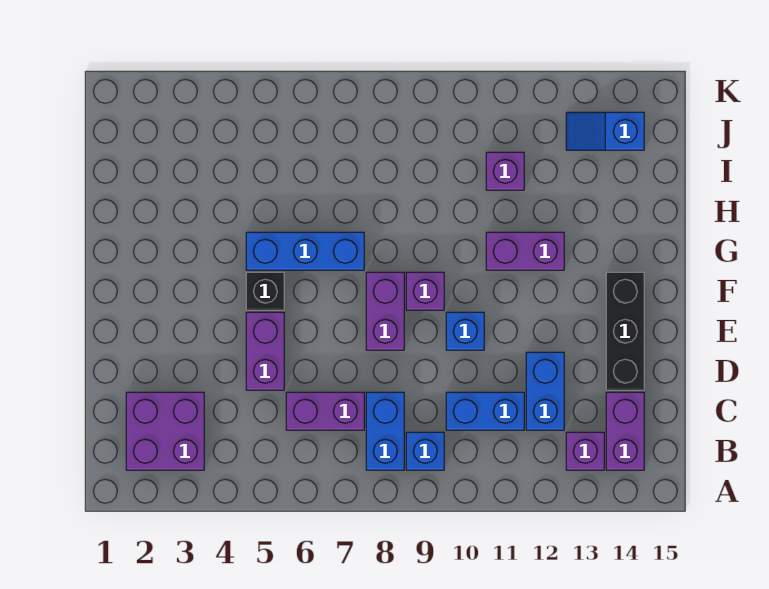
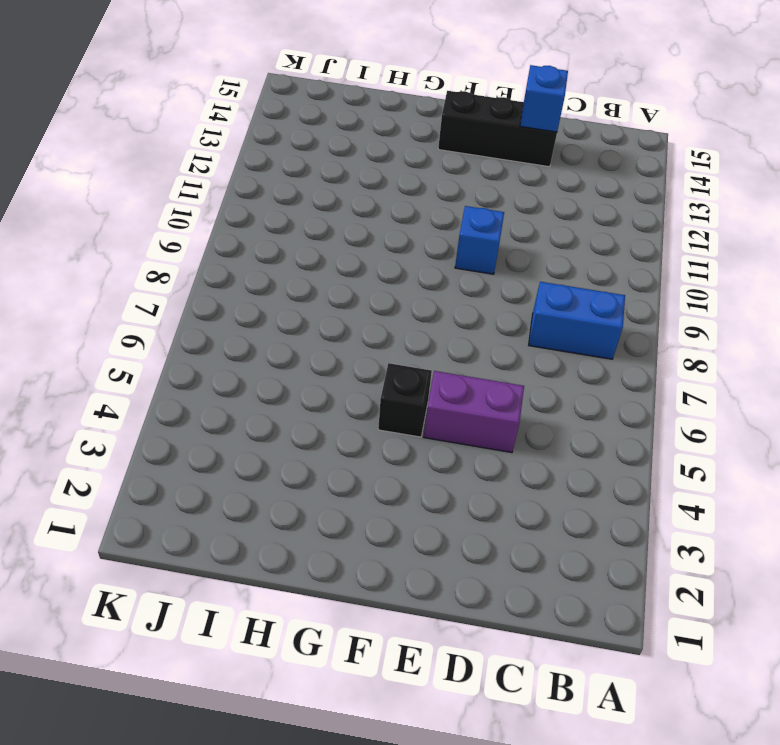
blue 1x1 brick [520,65,568,132] -> blue 1x1 brick moved to [406,432,444,470]
none -> purple 2x2 brick [126,392,204,470]
none -> purple 1x1 brick [566,432,604,470]
none -> purple 1x2 brick [606,392,644,470]

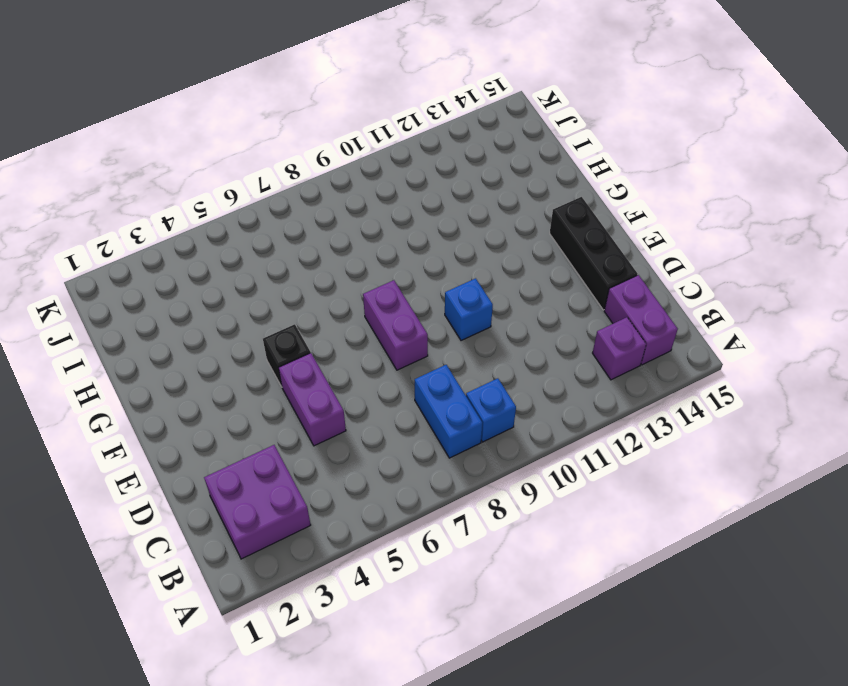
none -> purple 1x2 brick [286,392,364,430]
none -> blue 1x2 brick [446,392,524,430]
none -> blue 1x2 brick [526,352,564,430]

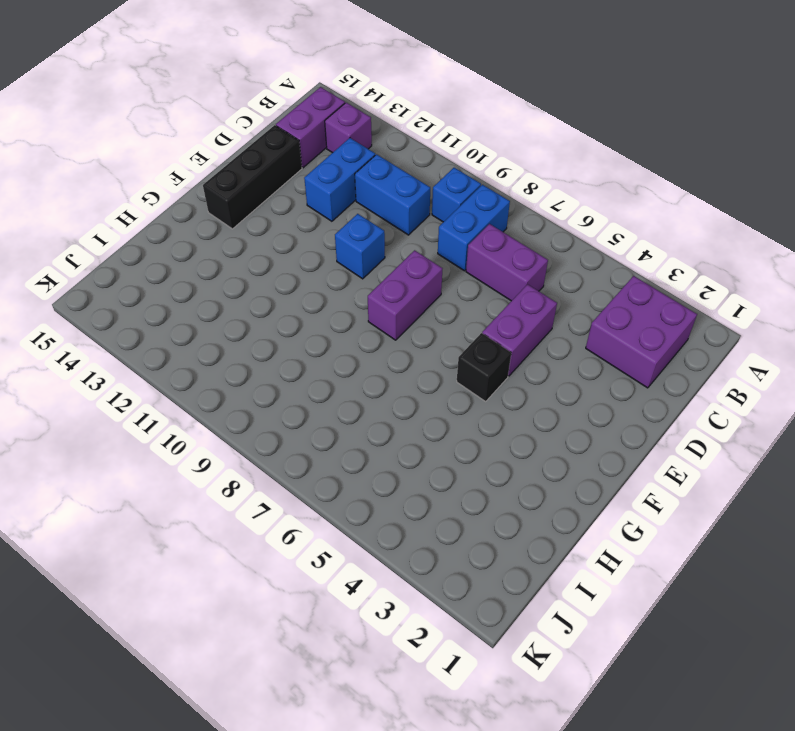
none -> purple 1x1 brick [406,272,444,310]
none -> blue 1x3 brick [246,232,364,270]
none -> purple 1x2 brick [486,232,564,270]

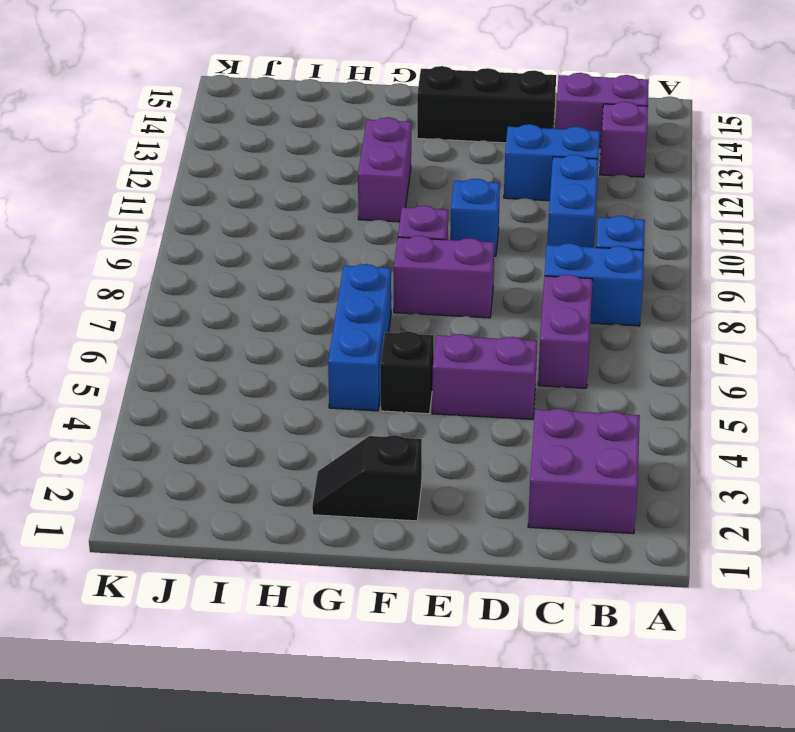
black 1x2 slope [312,435,422,521] -> none
none -> purple 1x1 brick [486,152,524,190]
none -> blue 1x2 slope [566,112,644,150]

